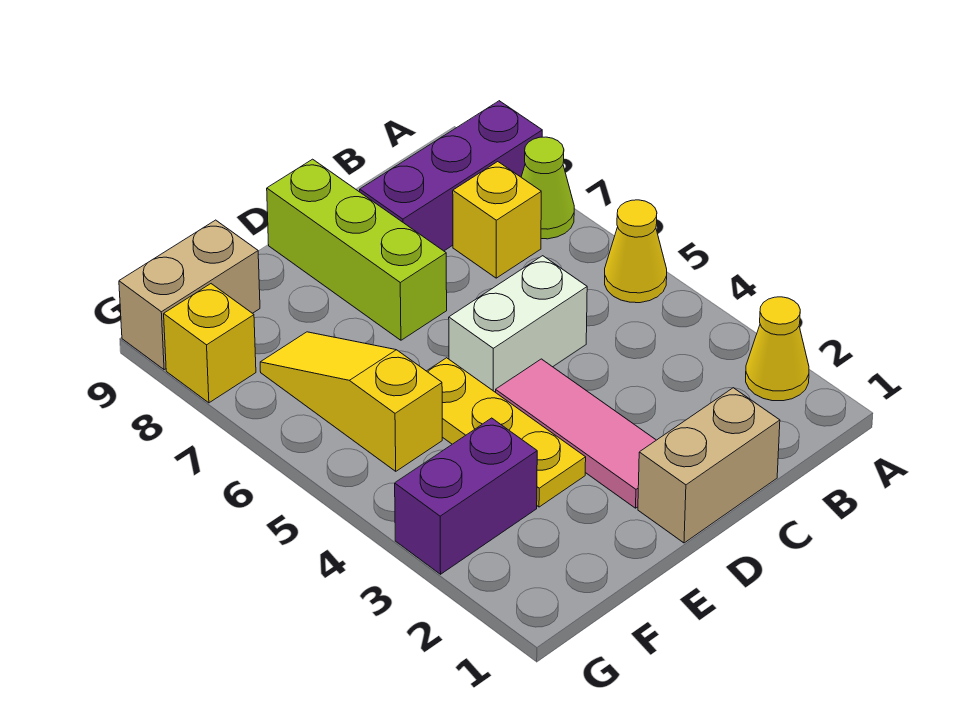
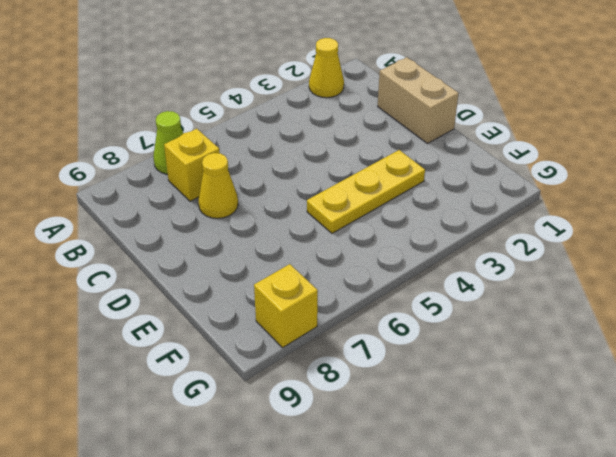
yellow 1x1 cone [198,153,238,218] -> yellow 1x1 cone moved to [605,200,667,303]
none -> purple 1x3 brick [360,101,542,251]
none -> white 1x2 brick [449,256,587,392]
none -> pink 1x3 tile [496,359,656,508]

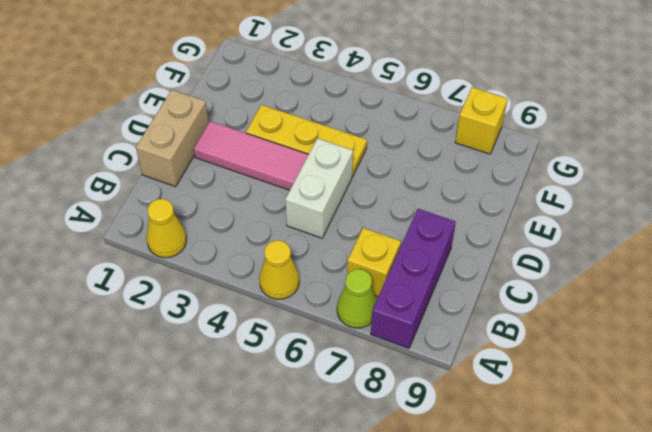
none -> lime 1x3 brick [267,159,447,340]
none -> purple 1x2 brick [395,418,537,574]
none -> yellow 1x3 slope [260,332,442,471]

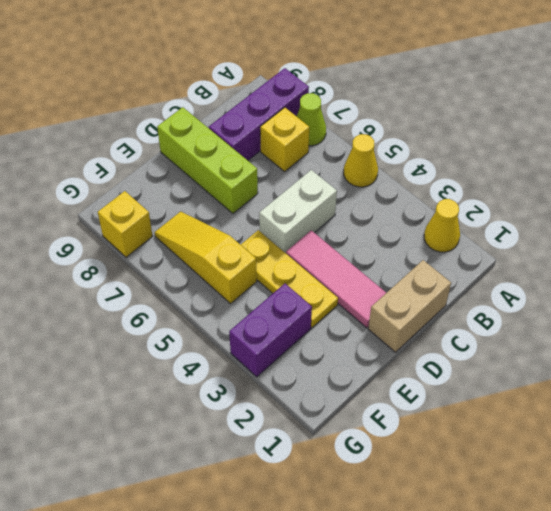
none -> tan 1x2 brick [119,220,260,370]

